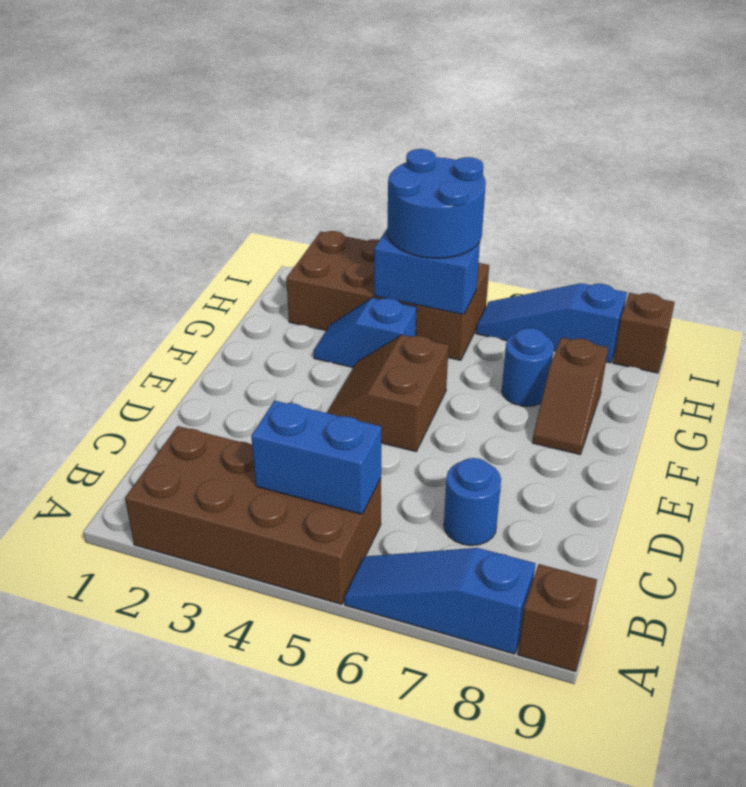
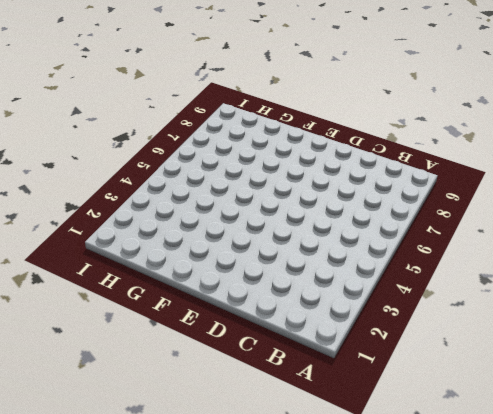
none -> brown 2x4 brick [125,426,381,604]
none -> blue 1x3 slope [344,548,536,654]
none -> brown 1x1 brick [518,564,597,671]

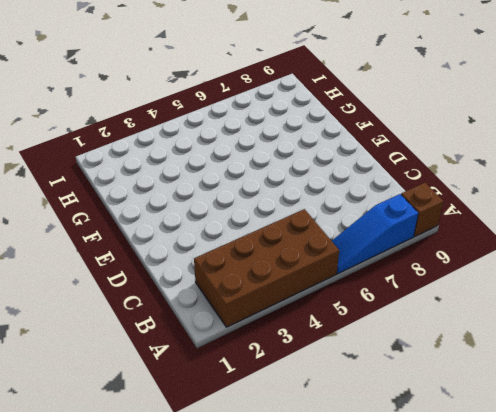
none -> blue 1x1 round brick [444,458,501,545]
none -> brown 2x2 slope [327,335,449,451]
none -> brown 1x2 slope [532,338,608,454]

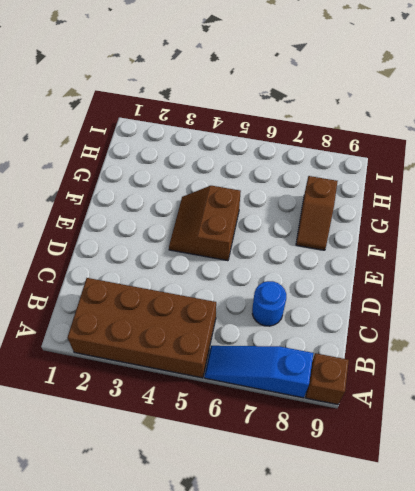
none -> blue 1x2 slope [314,298,417,368]
none -> blue 1x1 round brick [502,328,554,406]
none -> brown 2x4 brick [286,231,489,360]

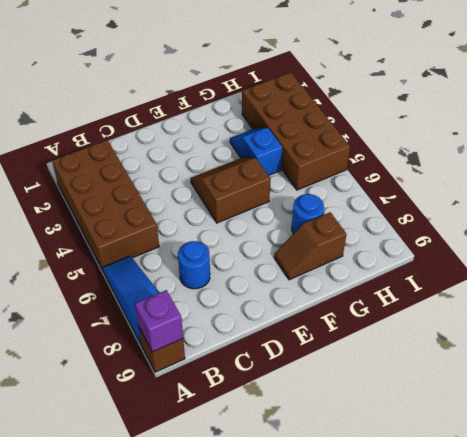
purple 1x1 brick [135,290,183,352] -> none
none -> blue 1x3 slope [476,283,627,363]
none -> brown 1x1 brick [613,293,675,373]
none -> blue 1x2 brick [251,401,381,514]

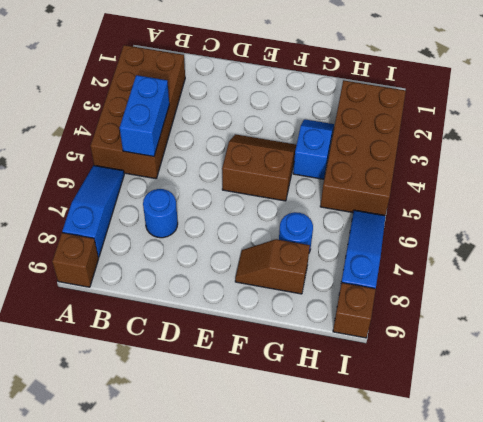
none -> blue 1x2 brick [374,228,480,315]
none -> blue 2x2 round brick [388,149,486,258]

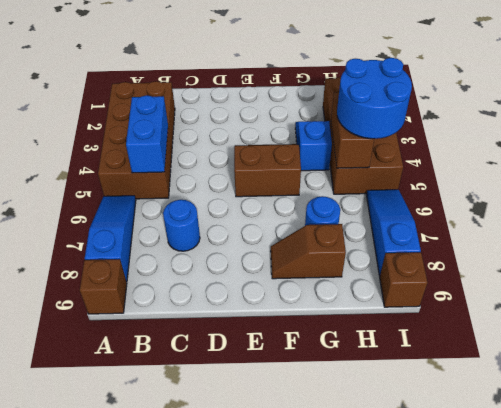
brown 1x2 brick [331,92,374,168] -> blue 1x2 brick [374,228,480,315]

